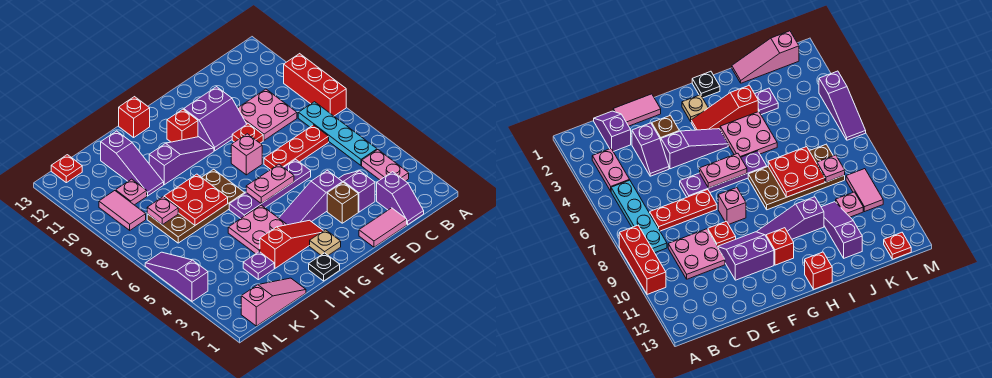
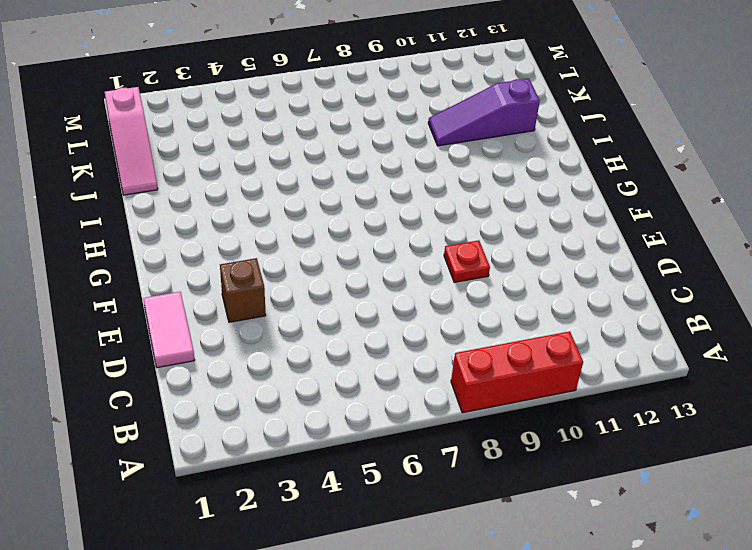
none -> pink 1x2 plate [362,150,409,181]
none -> cyan 1x4 plate [298,102,377,166]
none -> purple 1x2 slope [377,172,424,225]
none -> red 1x3 plate [264,125,329,169]

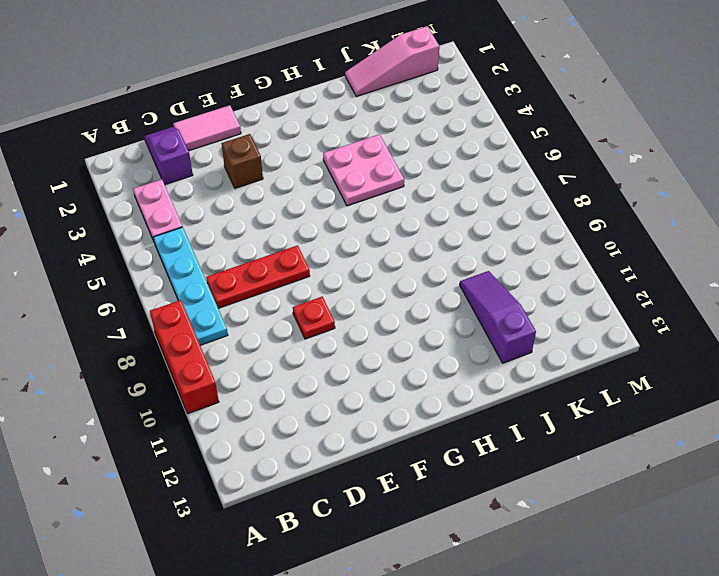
none -> pink 2x2 plate [238,89,297,140]
none -> purple 1x2 slope [339,171,375,212]
none -> purple 1x3 slope [279,170,342,225]
none -> purple 1x4 plate [229,159,311,219]

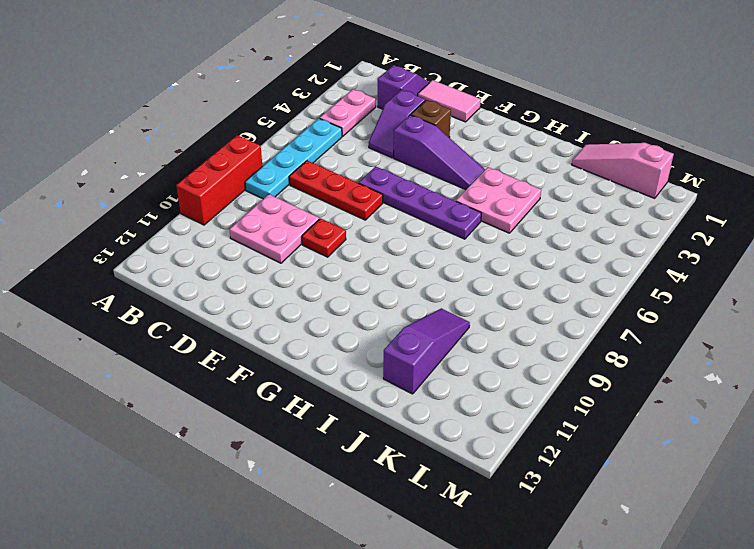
none -> purple 2x2 slope [184,87,247,151]
none -> pink 1x1 brick [231,134,262,175]
none -> tan 1x1 plate [310,230,341,256]
none -> red 1x3 slope [260,220,323,268]

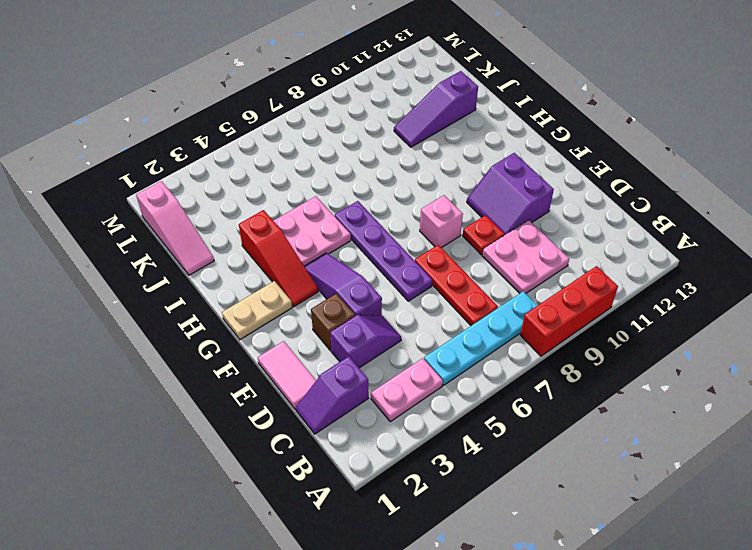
tan 1x2 plate [222,281,292,340] -> tan 1x1 plate [310,230,341,256]
none -> purple 1x3 slope [149,137,214,185]
none -> red 1x1 brick [167,109,198,142]
none -> black 1x1 plate [309,253,340,281]
none -> brown 2x4 plate [147,169,245,243]

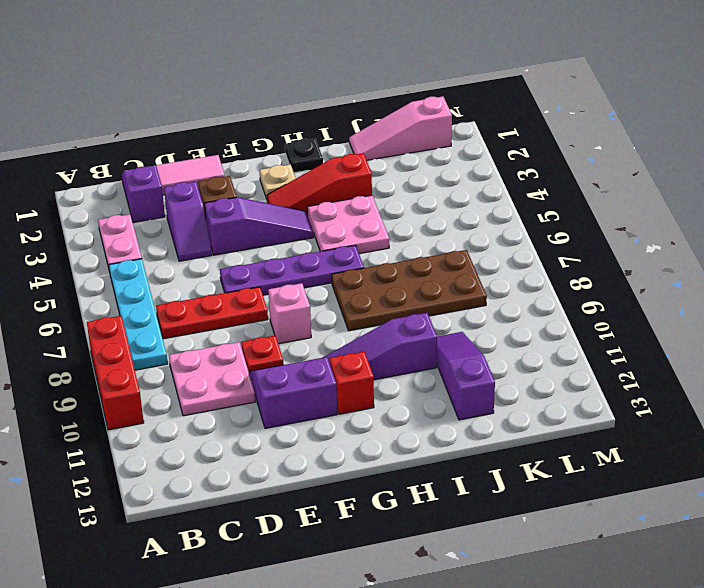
none -> red 1x1 brick [119,97,150,137]
none -> purple 1x1 plate [243,252,274,280]
none -> pink 1x1 plate [116,179,147,205]
none -> pink 1x2 tile [99,191,146,230]

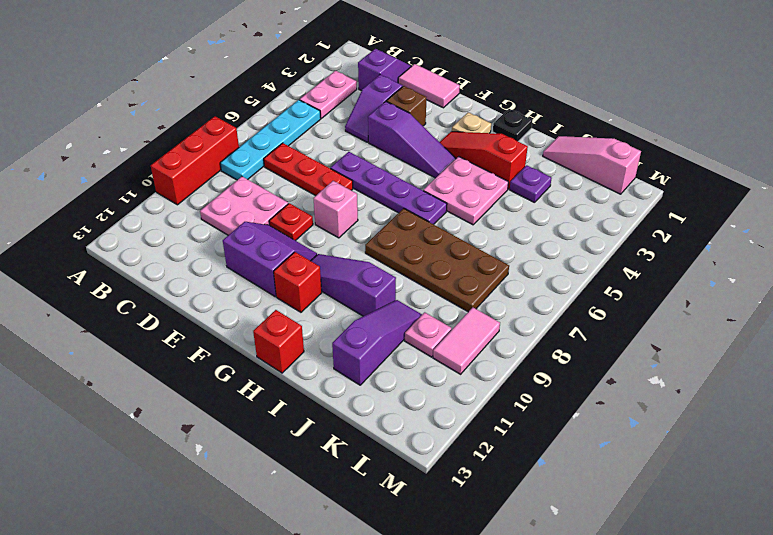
none -> red 1x1 plate [51,155,82,183]
none -> purple 1x3 slope [145,252,208,301]
none -> pink 1x2 plate [246,164,294,204]
none -> red 2x2 plate [164,174,228,225]

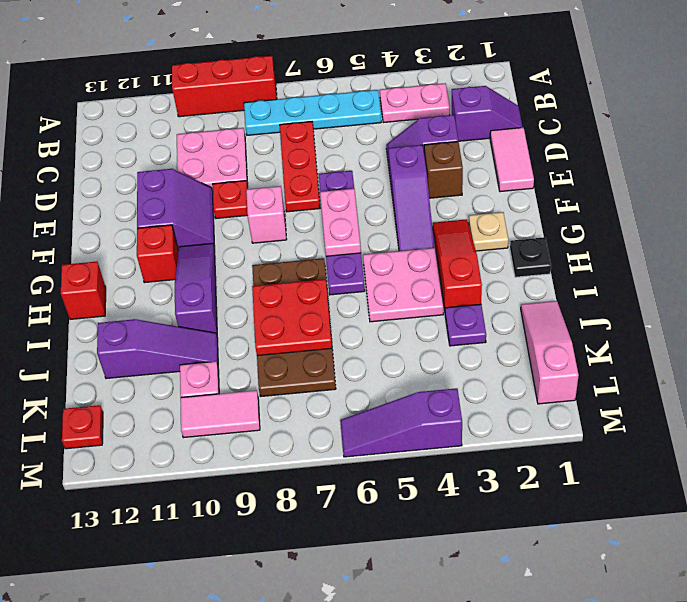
none -> pink 1x1 plate [147,197,178,225]

